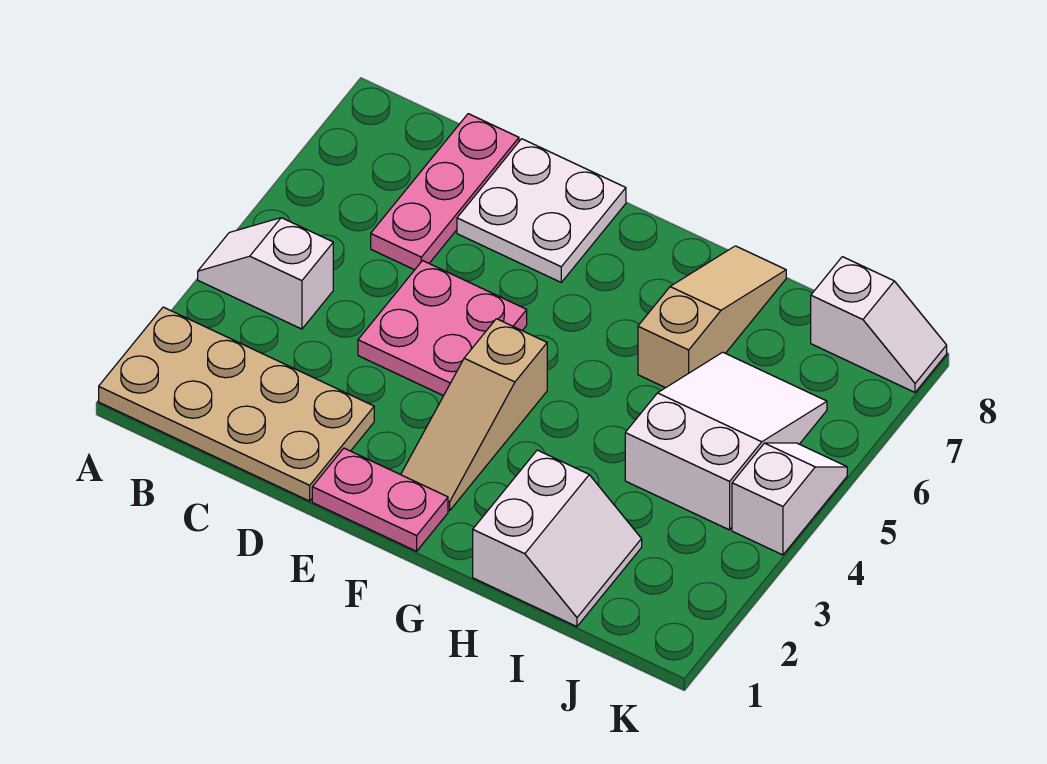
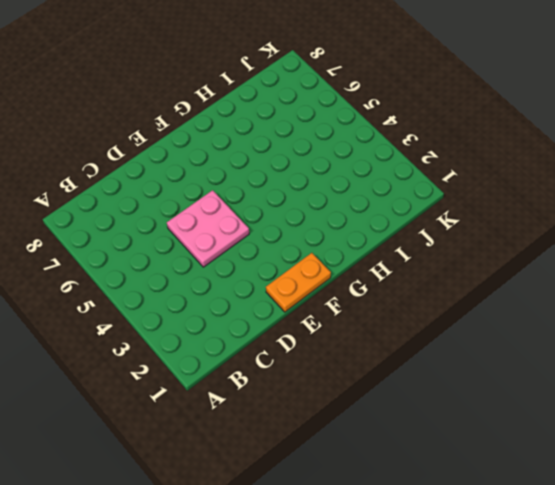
orange 1x2 plate [266,253,331,312] -> pink 1x2 plate [312,448,448,551]
none -> tan 2x4 plate [99,307,374,501]
none -> white 1x2 slope [198,218,333,329]
none -> pink 1x3 plate [371,114,519,270]

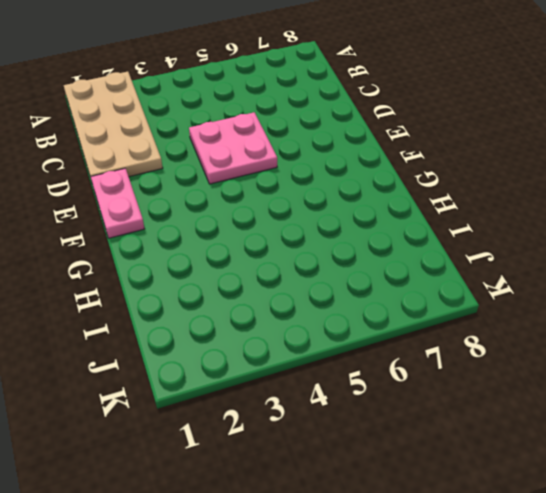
none -> white 1x2 slope [198,218,333,329]
none -> pink 1x3 plate [371,114,519,270]
none -> white 2x2 plate [457,139,626,282]

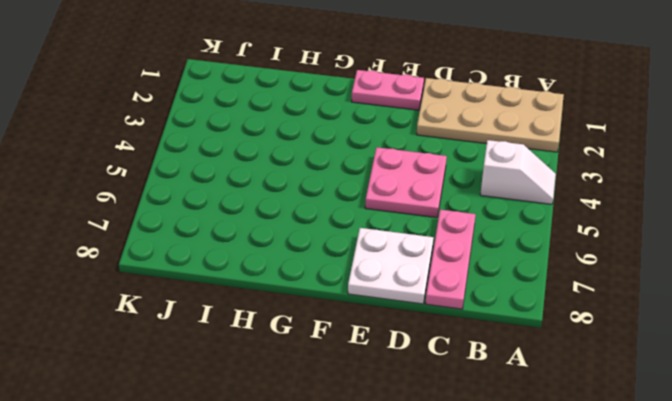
none -> tan 1x3 slope [401,319,547,511]
none -> white 2x2 slope [473,450,642,627]
none -> tan 1x3 slope [638,246,786,388]

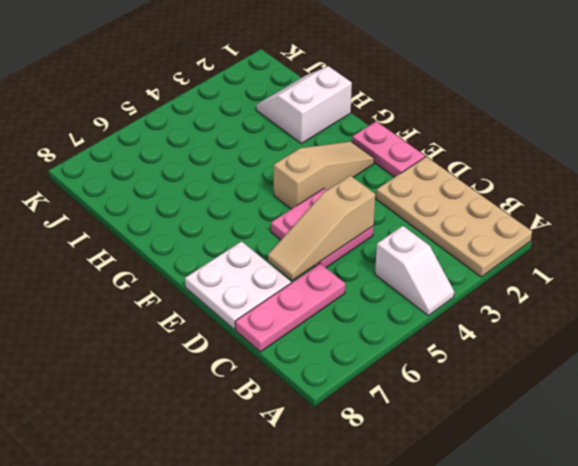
tan 1x3 slope [268,176,375,280] -> tan 1x3 slope moved to [638,246,786,388]
none -> white 2x3 slope [625,352,827,530]
none -> white 1x2 slope [811,257,947,392]
none -> white 1x2 slope [732,443,847,555]

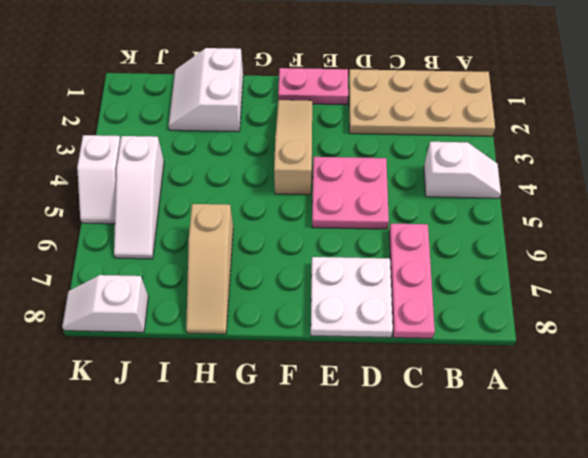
white 1x3 slope [114,136,164,259] -> white 2x3 slope [625,352,827,530]

